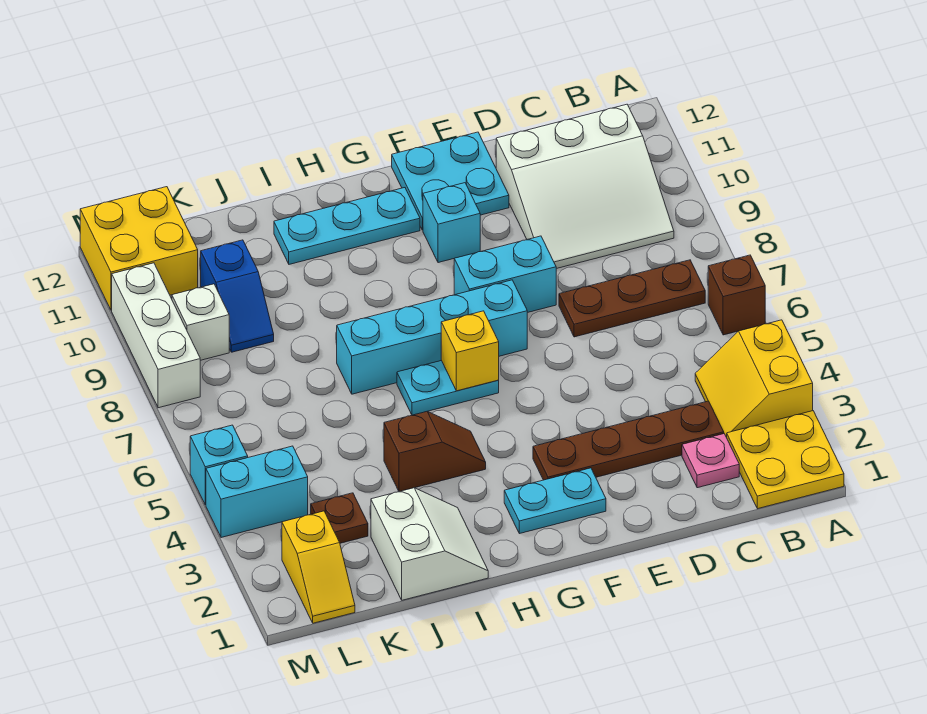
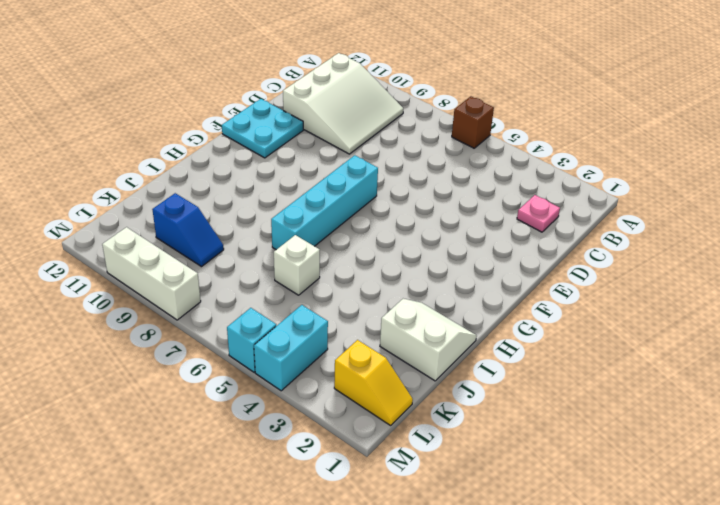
white 1x1 brick [274,235,320,295] -> white 1x1 brick moved to [172,284,229,360]
none -> yellow 2x2 plate [727,411,844,509]
none -> yellow 2x2 slope [695,320,813,437]
none -> brown 1x3 plate [559,260,705,337]

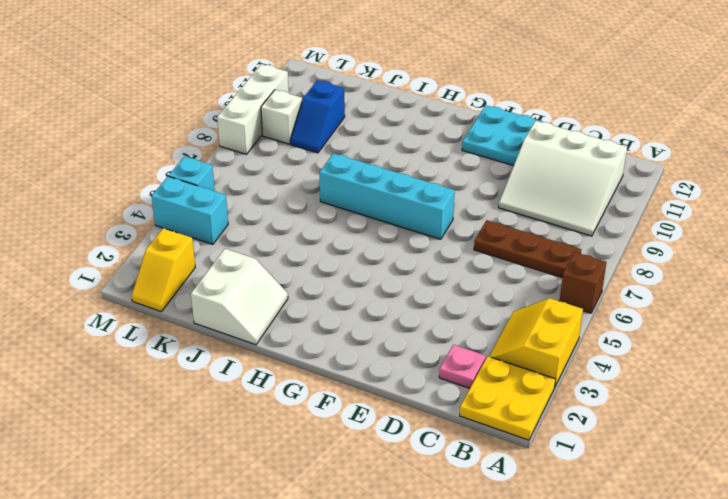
none -> brown 1x4 plate [533,401,724,480]
none -> cyan 1x2 brick [454,236,556,313]
none -> cyan 1x2 plate [504,468,606,534]

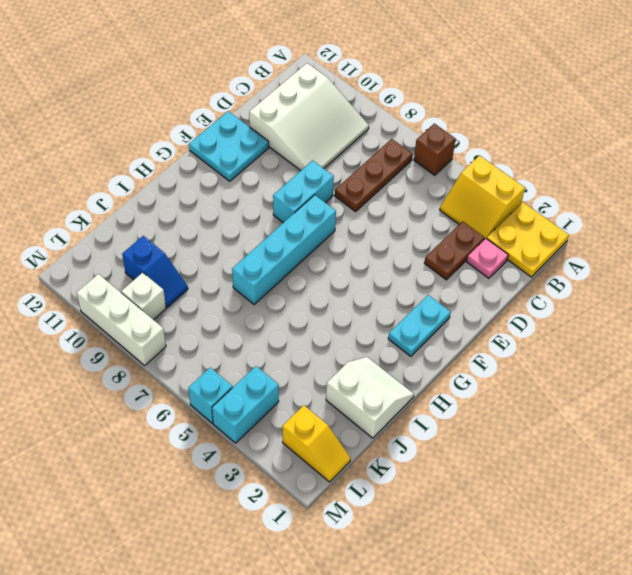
brown 1x2 plate [424,221,485,280] -> brown 1x4 plate [533,401,724,480]
none -> cyan 1x1 brick [423,183,480,263]
none -> cyan 1x2 plate [397,361,499,415]
none -> cyan 1x3 plate [274,188,420,264]

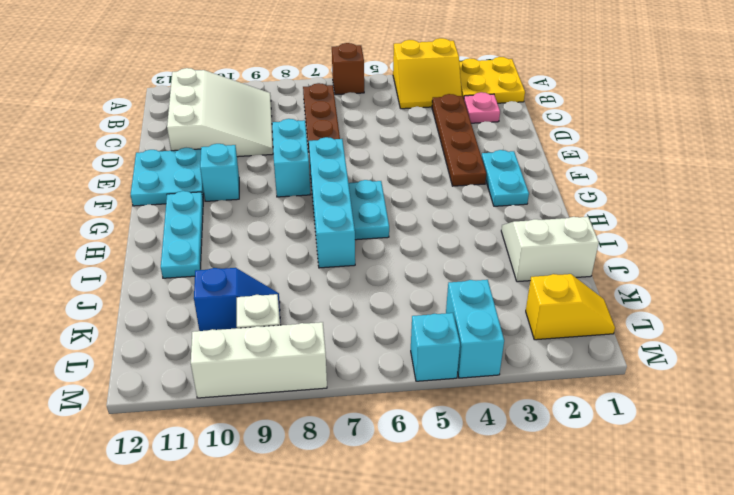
none -> brown 1x2 slope [384,411,486,492]
none -> brown 1x1 plate [311,493,368,543]
none -> yellow 2x2 brick [80,187,198,310]

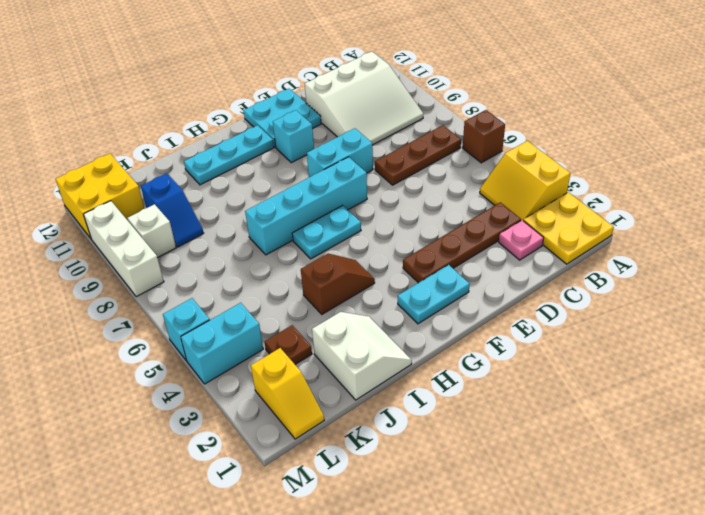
none -> yellow 1x1 brick [441,311,499,391]

